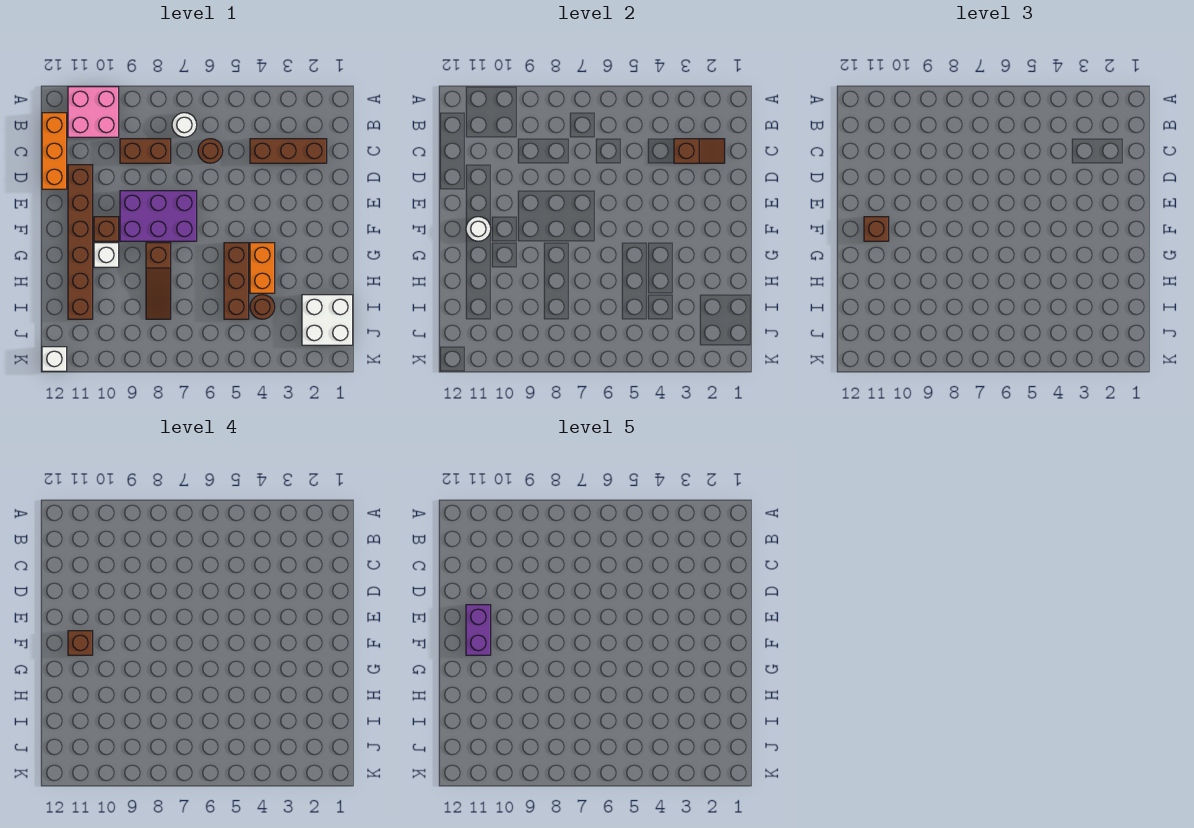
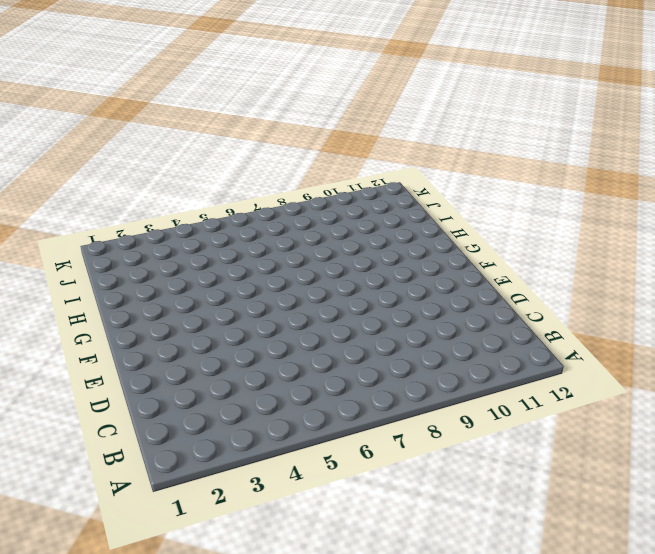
none -> pink 2x2 brick [68,87,119,137]
none -> white 1x1 round brick [172,113,197,137]
none -> orange 1x3 brick [42,113,67,189]

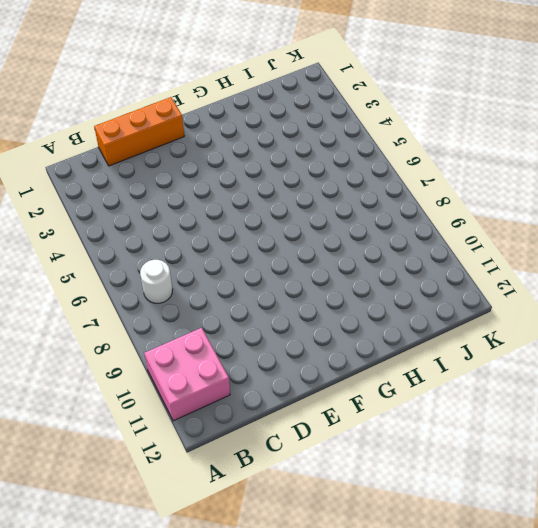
orange 1x3 brick [94,97,184,166] -> orange 1x3 brick moved to [42,113,67,189]
none -> brown 1x3 brick [250,139,327,163]
none -> brown 1x1 round brick [198,139,223,163]
none -> brown 1x2 brick [120,139,171,163]

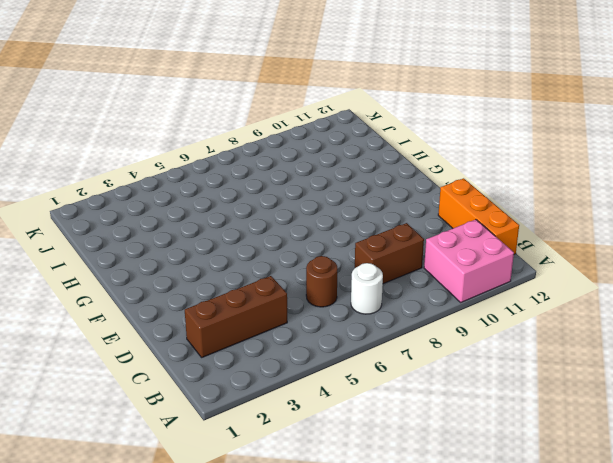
none -> brown 1x6 brick [68,165,93,319]
none -> purple 2x3 brick [120,191,197,241]
none -> brown 1x1 brick [94,217,119,241]

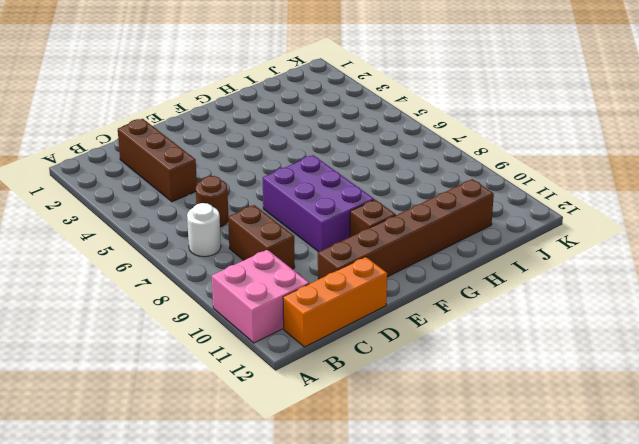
none -> orange 1x2 brick [250,243,275,293]
none -> brown 1x3 brick [224,243,249,319]
none -> brown 1x3 slope [146,243,171,319]

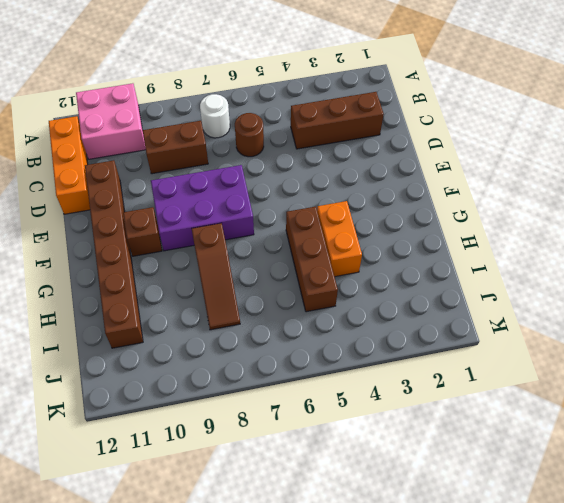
none -> white 1x1 brick [94,243,119,267]
none -> white 2x2 brick [302,295,353,345]
none -> brown 1x1 round brick [250,295,275,319]

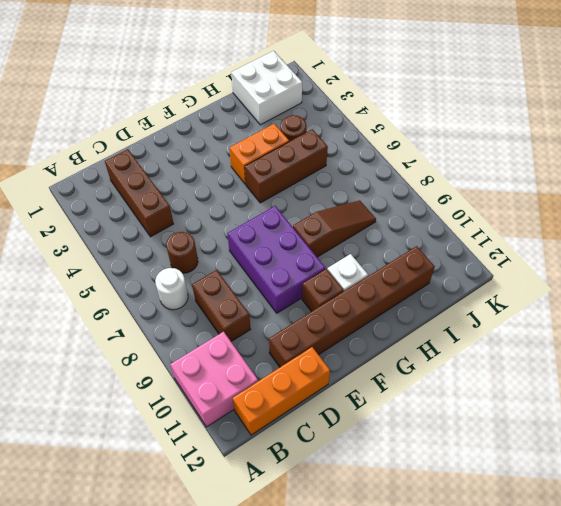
none -> white 1x1 brick [42,347,67,371]
none -> brown 1x2 slope [674,139,725,163]
none -> white 1x1 round brick [466,217,491,241]

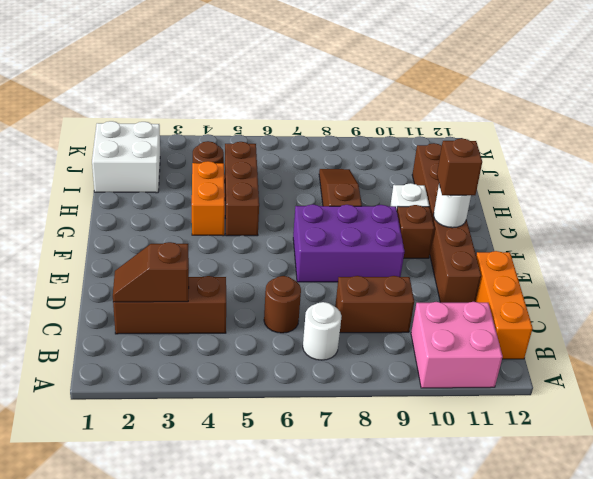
none -> white 1x1 brick [42,347,67,371]
none -> brown 1x1 brick [68,631,93,655]
none -> purple 1x2 brick [466,605,491,655]

